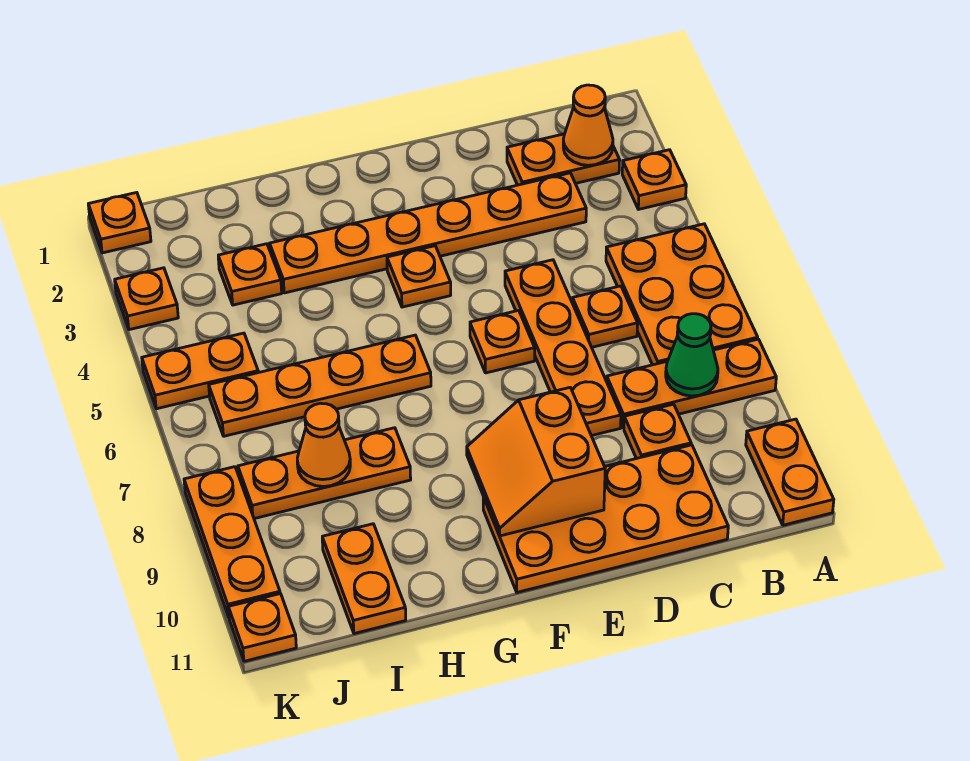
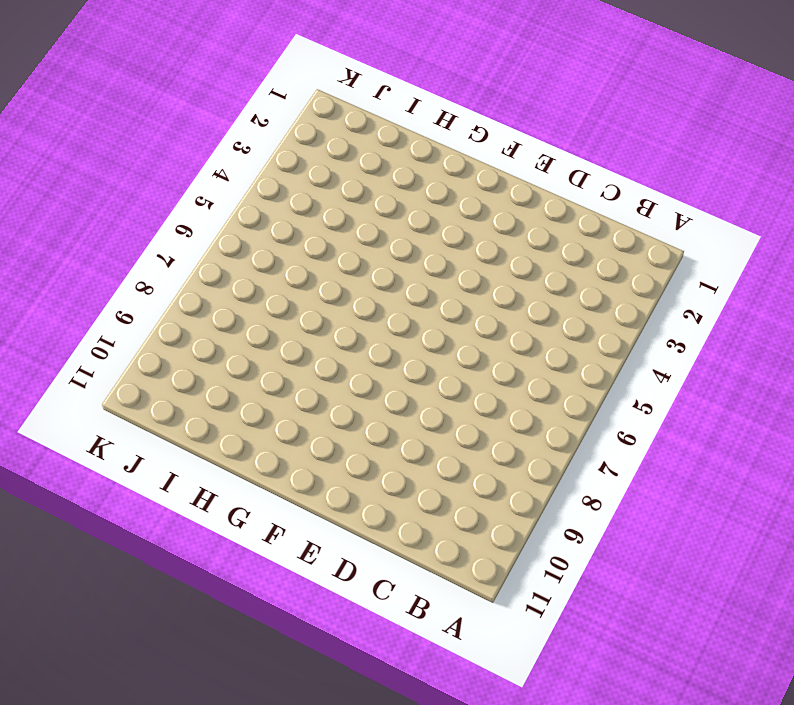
none -> orange 1x1 plate [622,150,686,209]
none -> orange 2x3 plate [606,224,758,365]
none -> orange 1x3 plate [607,339,776,428]

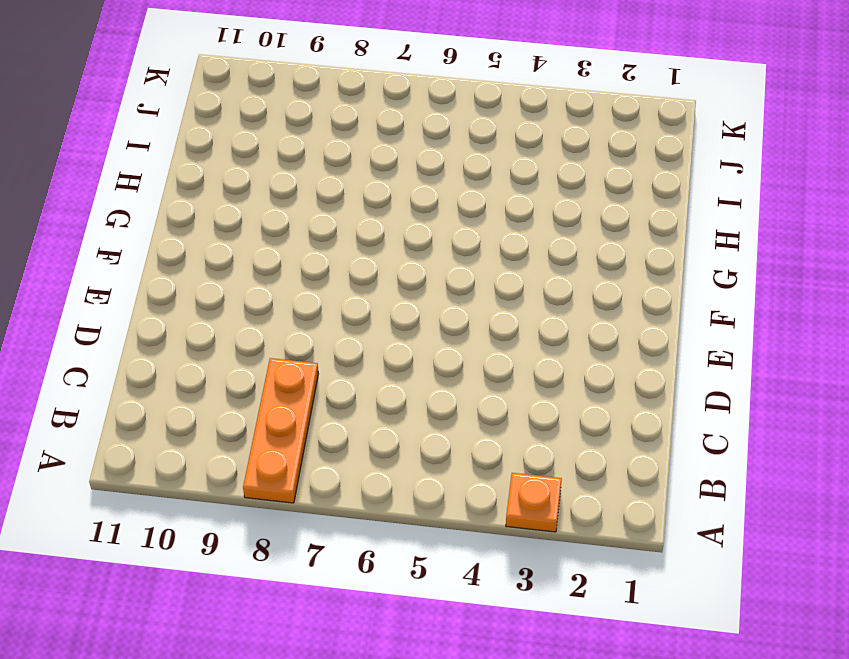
none -> orange 2x3 plate [606,224,758,365]
none -> orange 1x2 plate [746,419,834,525]
none -> orange 1x2 plate [507,134,620,185]

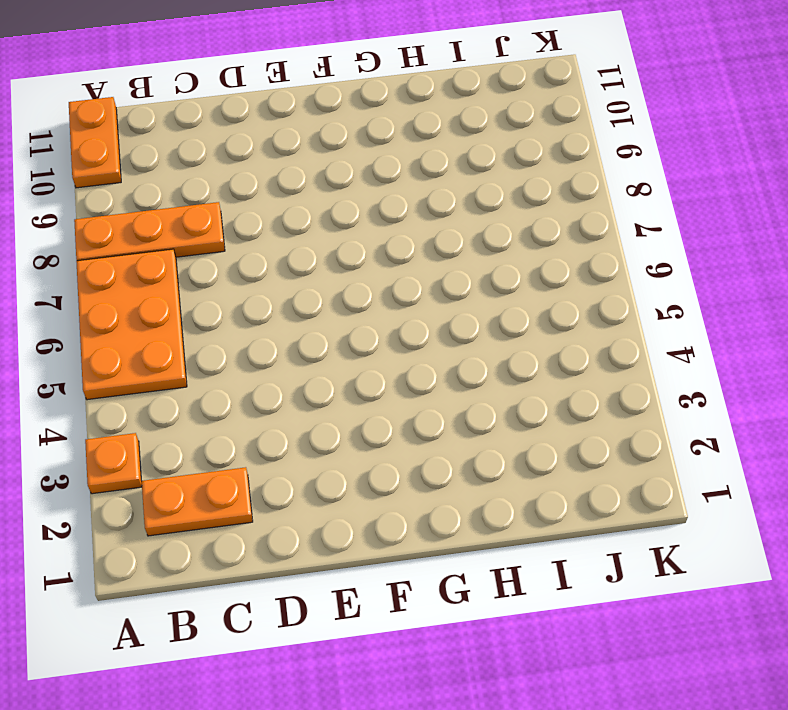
none -> orange 1x6 plate [270,173,586,293]
none -> orange 1x1 plate [572,286,638,347]
none -> orange 1x1 plate [624,404,691,458]

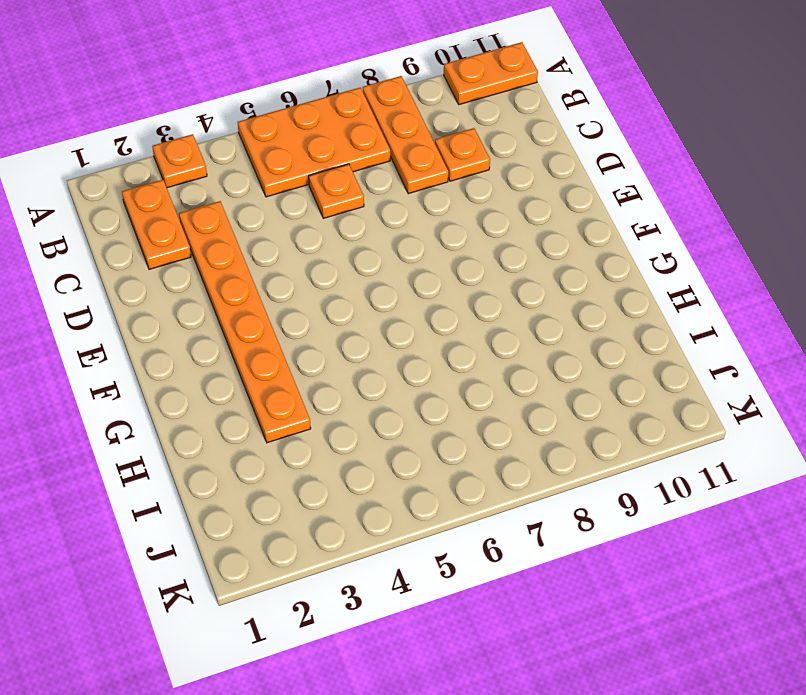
none -> orange 2x4 plate [483,445,728,592]
none -> orange 1x4 plate [505,260,621,436]
none -> orange 1x1 plate [470,310,535,373]

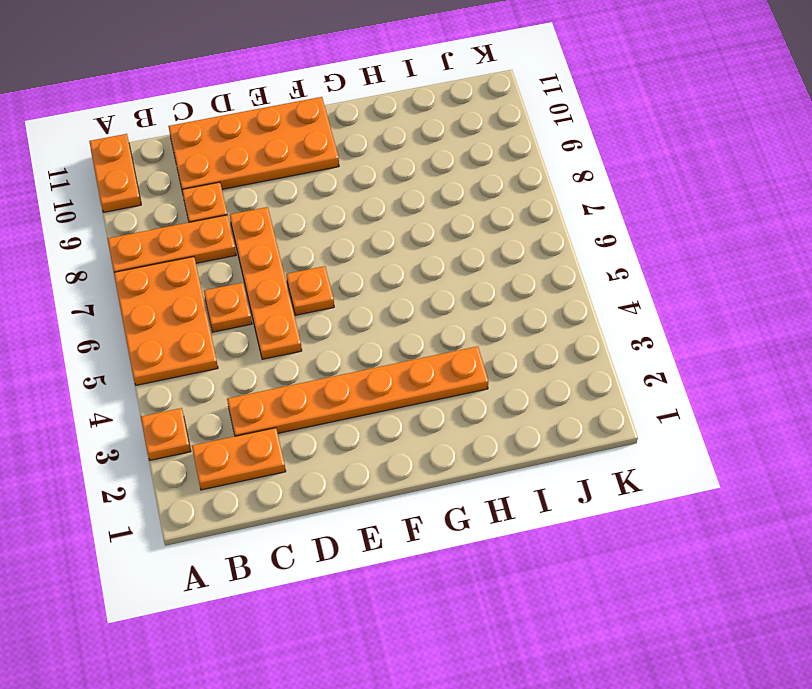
none -> orange 1x1 plate [387,246,451,307]
none -> orange 1x4 plate [209,335,431,436]
none -> orange 1x3 plate [238,428,411,519]

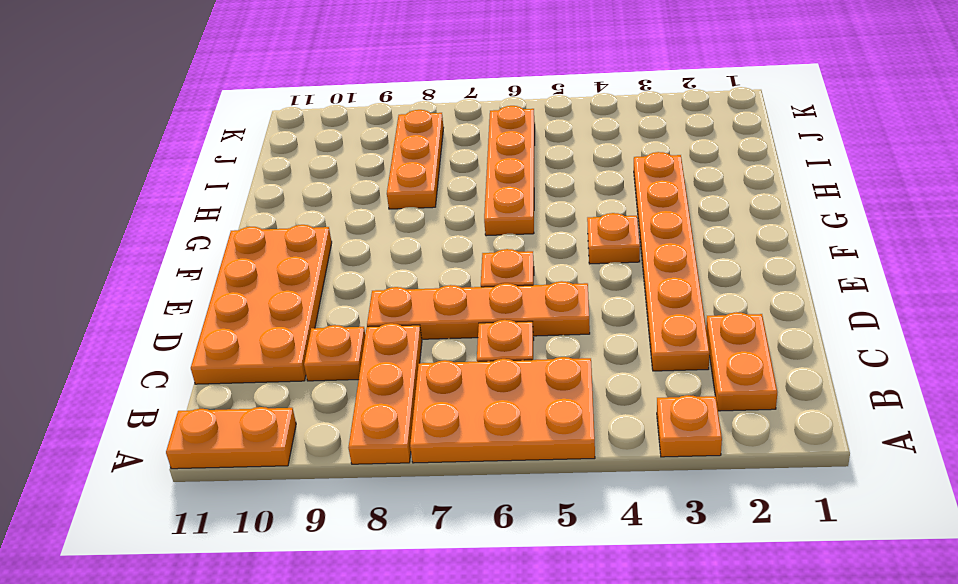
none -> orange 1x1 plate [218,244,282,305]
none -> orange 1x2 plate [322,524,406,634]
none -> orange 1x2 plate [142,333,258,409]

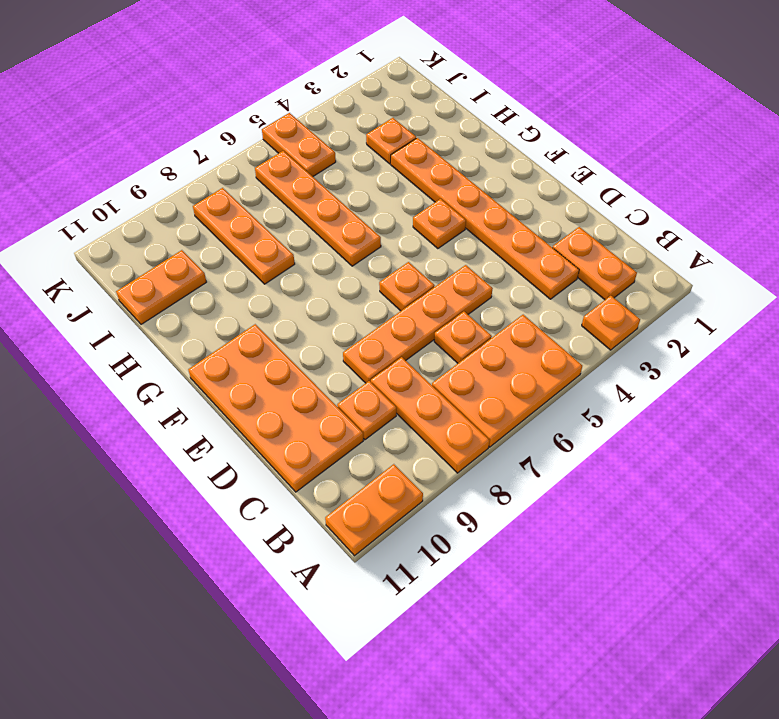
none -> orange 1x1 plate [88,193,151,253]
none -> orange 1x1 plate [115,268,178,330]
none -> orange 1x3 plate [184,467,280,617]

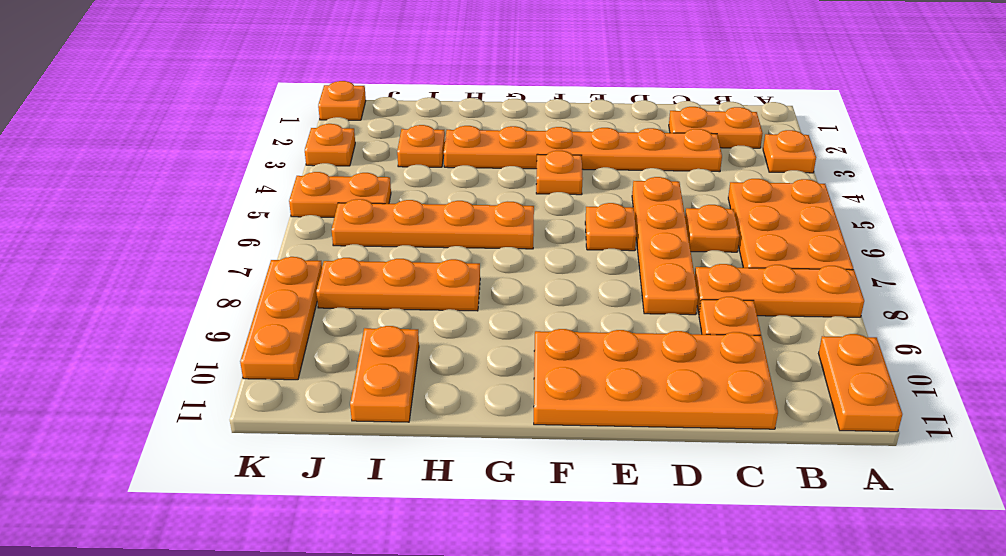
none -> orange 1x1 plate [229,594,296,661]
none -> orange 1x1 cone [563,85,613,165]
none -> green 1x1 cone [666,314,718,396]

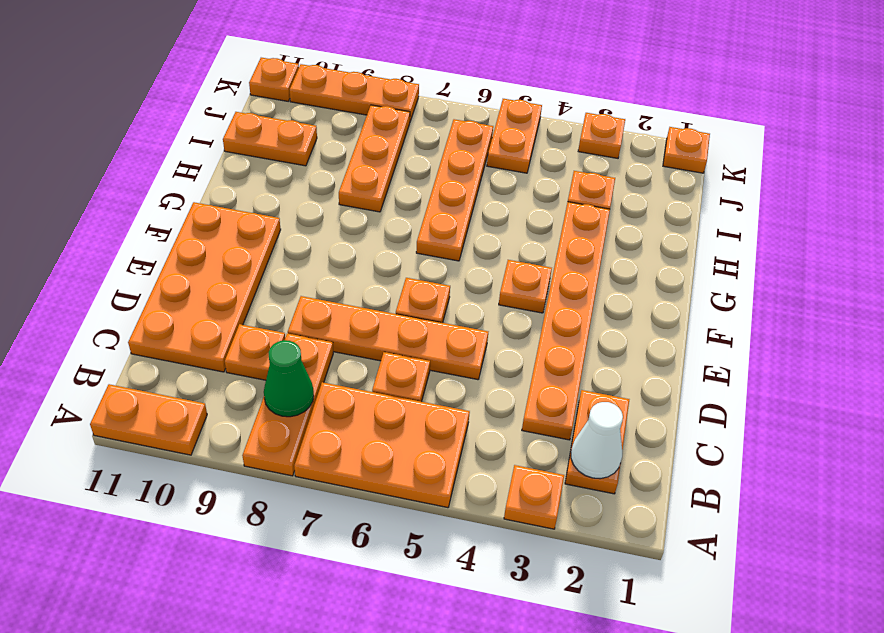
white 1x1 cone [571,402,623,479] -> orange 1x1 cone [563,85,613,165]
none -> orange 2x2 slope [467,388,605,536]
none -> orange 1x1 cone [297,403,350,487]

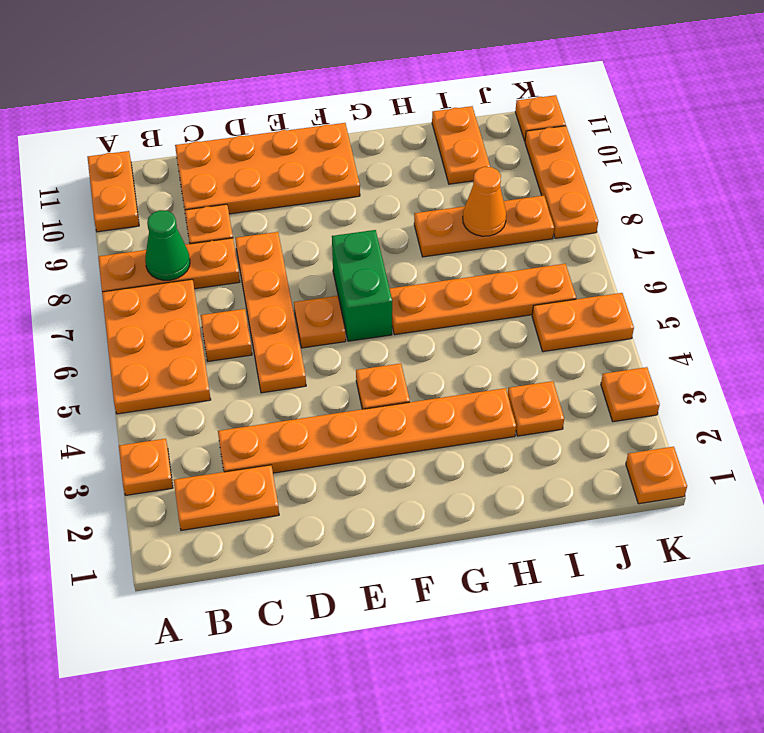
green 1x2 brick [332,230,392,341] -> none
none -> orange 1x1 cone [563,85,613,165]
none -> orange 2x2 slope [467,388,605,536]

